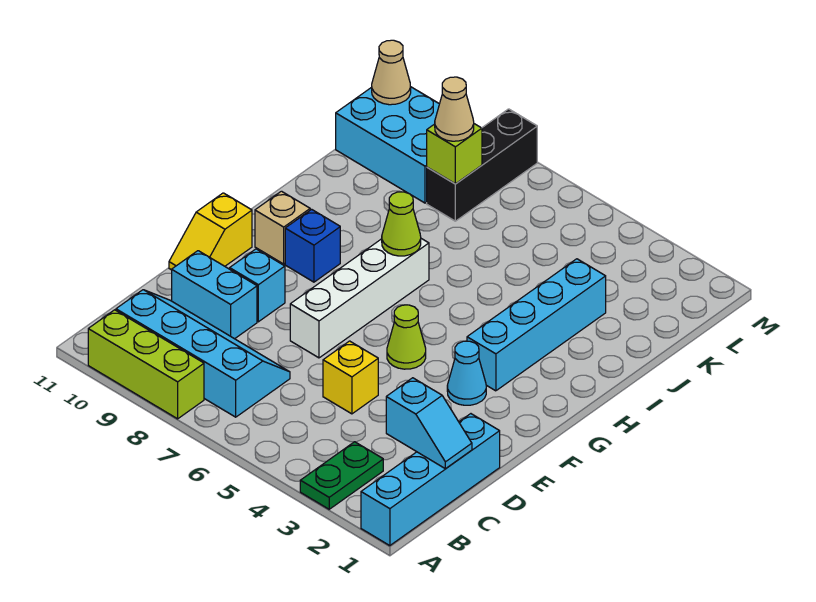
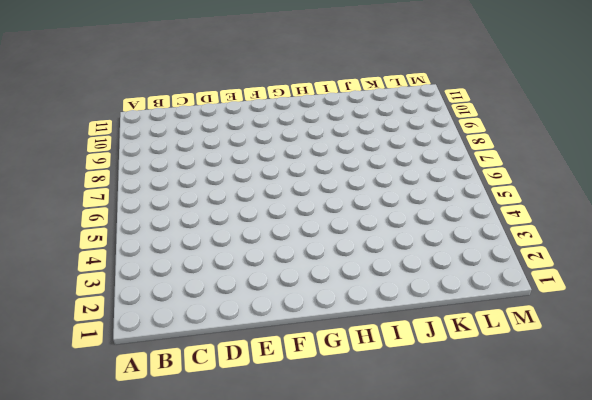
none -> cyan 1x4 brick [361,414,500,546]
none -> green 1x2 plate [300,442,383,509]
none -> lime 1x3 brick [88,310,204,419]

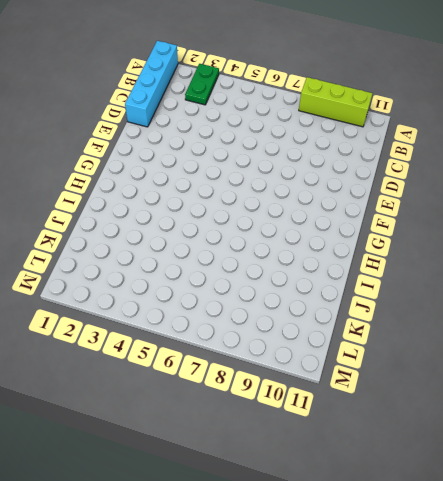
none -> cyan 2x4 slope [116,290,290,417]
none -> yellow 1x1 brick [323,341,378,414]
none -> cyan 1x2 brick [172,251,257,339]

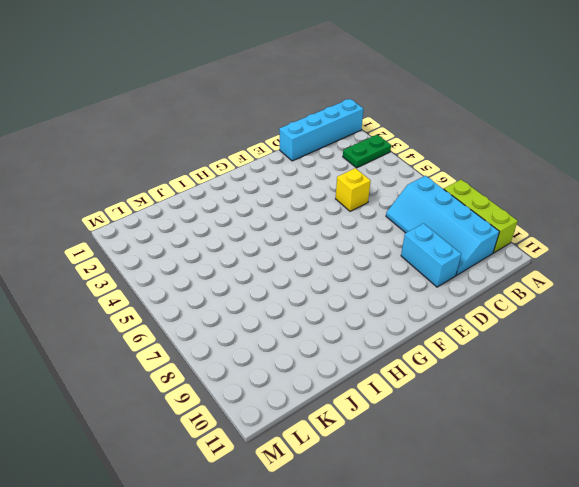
none -> white 1x4 brick [290,239,429,358]
none -> cyan 1x1 brick [230,249,285,322]
none -> yellow 1x2 slope [169,193,252,270]

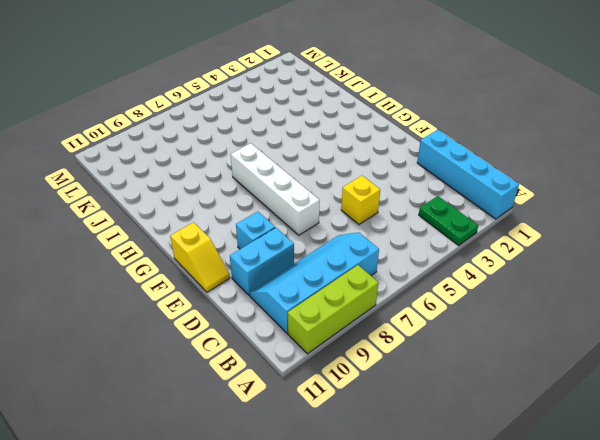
none -> cyan 1x1 cone [447,341,486,405]
none -> lime 1x1 cone [387,305,426,369]
none -> cyan 1x4 brick [467,259,606,391]

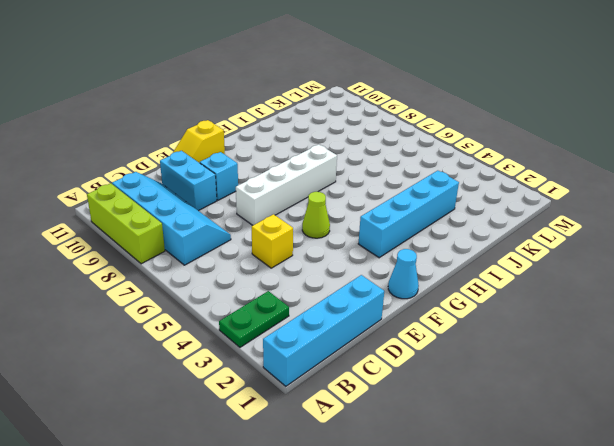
cyan 1x1 cone [388,249,419,299] -> cyan 1x1 cone moved to [447,341,486,405]
none -> blue 1x1 brick [285,209,340,282]
none -> tan 1x1 brick [255,191,310,264]
none -> black 1x3 brick [427,109,537,221]

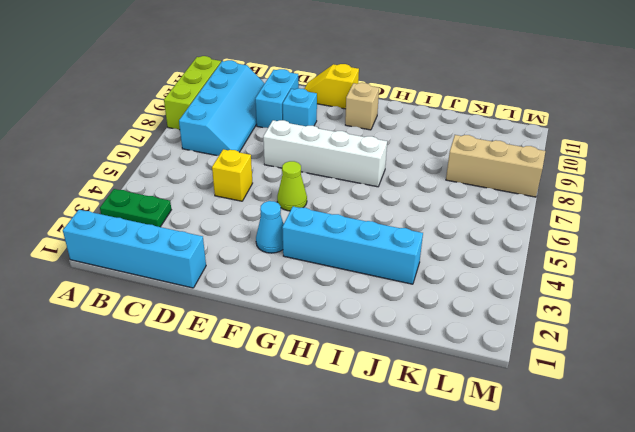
tan 1x3 brick [446,135,545,197] -> black 1x3 brick [427,109,537,221]
none -> blue 1x1 brick [285,209,340,282]
none -> cyan 2x3 brick [336,87,439,203]
none -> cyan 1x2 slope [386,378,472,469]

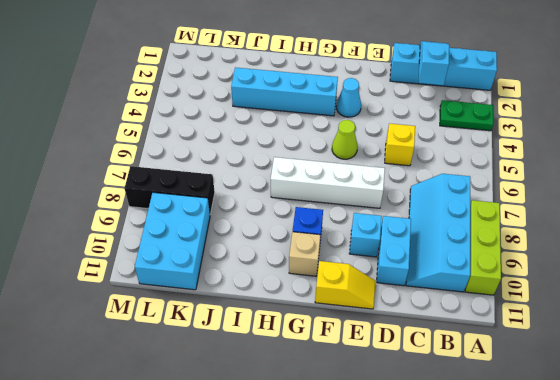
none -> lime 1x1 cone [382,192,421,256]
none -> lime 1x1 brick [427,124,482,184]
none -> tan 1x1 cone [372,40,411,105]

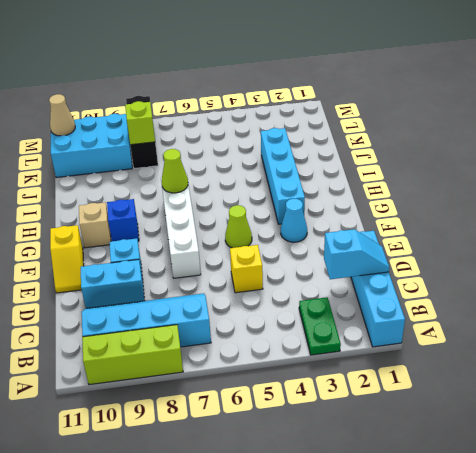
none -> tan 1x1 cone [435,77,474,141]

